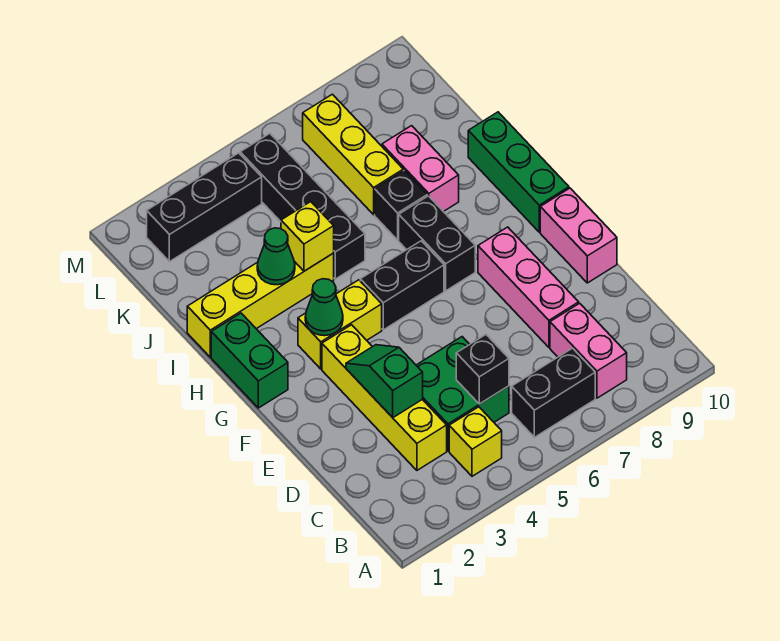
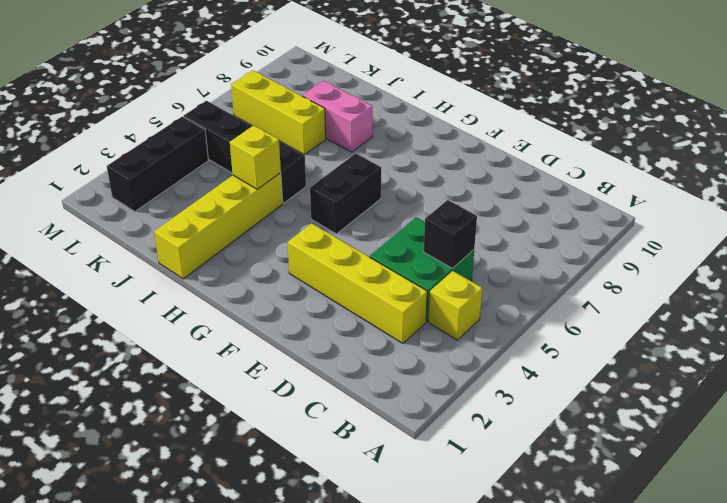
none -> black 1x2 brick [512,348,595,437]
none -> pink 1x2 brick [550,303,627,398]
none -> pink 1x3 brick [478,227,579,347]

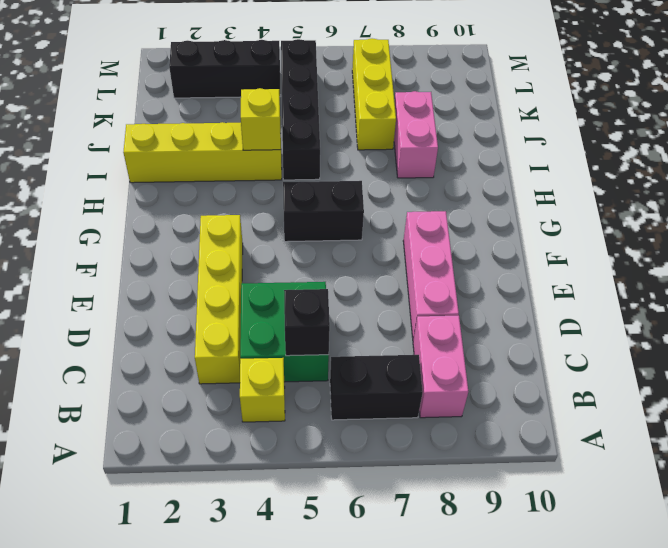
none -> pink 1x2 brick [540,188,617,283]
none -> green 1x2 brick [211,313,288,408]
none -> yellow 1x2 brick [298,280,382,369]

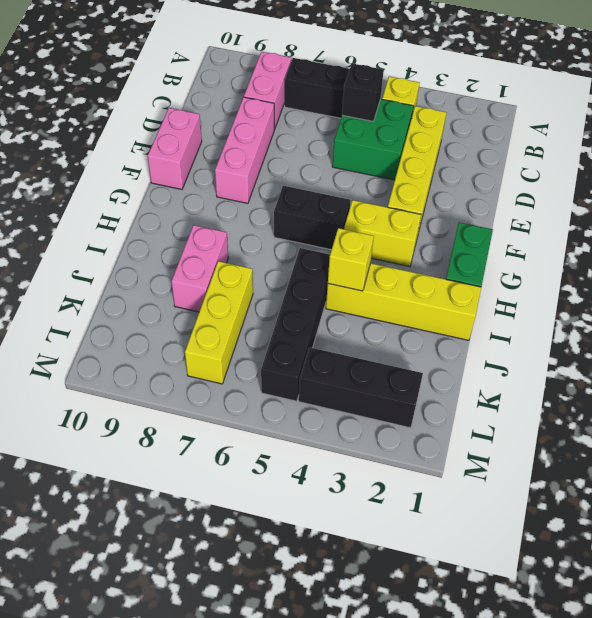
none -> black 1x2 brick [399,196,475,291]
none -> green 1x3 brick [468,112,569,232]
none -> black 1x1 brick [375,171,427,240]

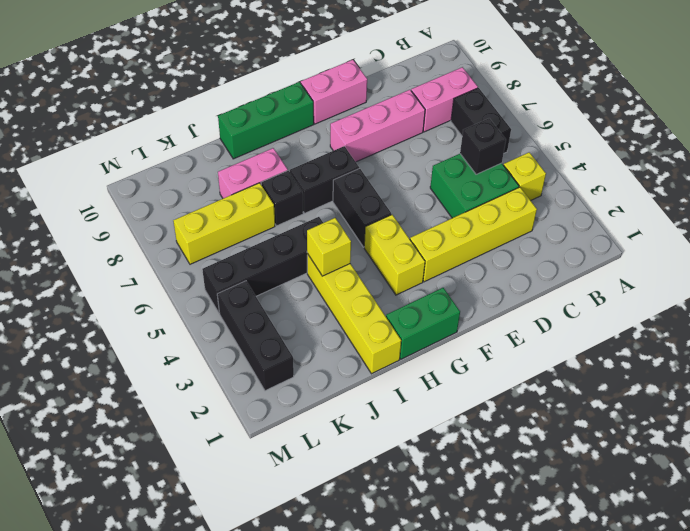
none -> green 1x2 slope [346,345,423,418]
none -> green 1x1 cone [305,279,343,336]
none -> green 1x1 cone [257,228,295,285]

